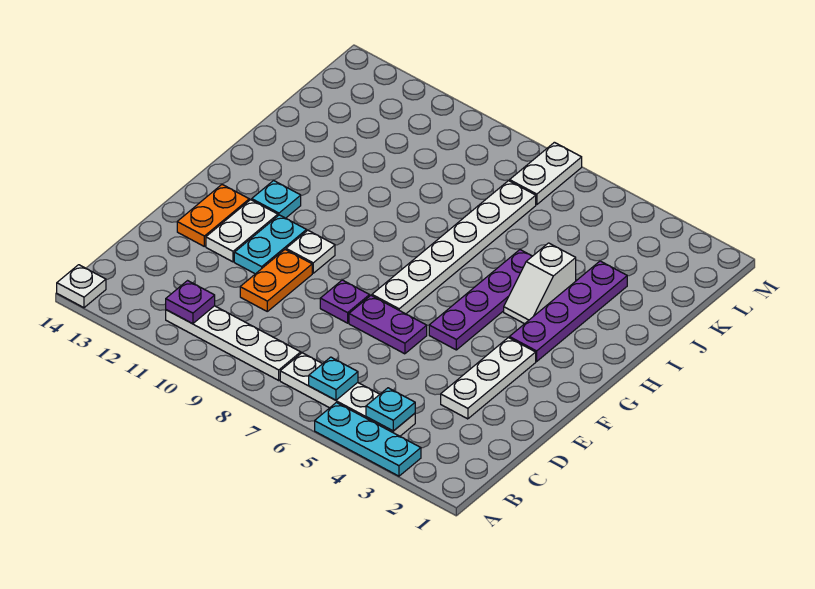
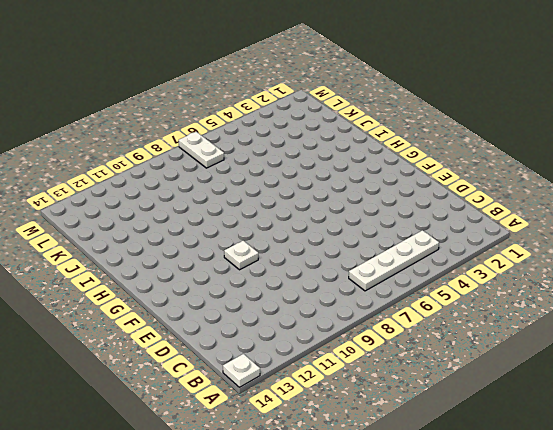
none -> cyan 1x3 plate [315,403,421,476]
none -> white 1x4 plate [166,306,301,380]
none -> white 1x3 plate [441,338,536,419]

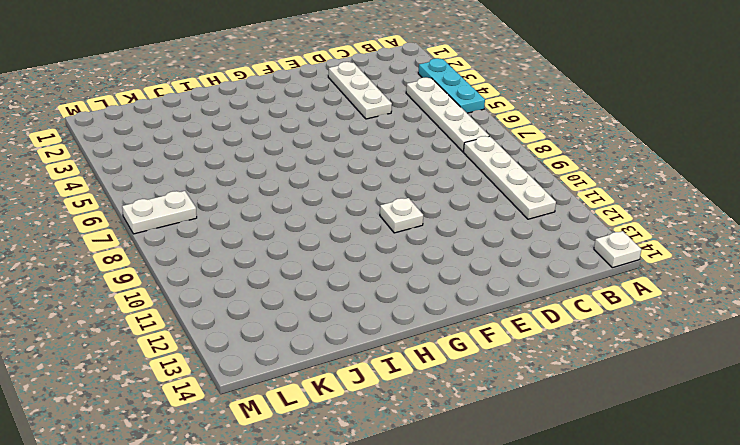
white 1x3 plate [328,62,392,119] -> white 1x3 plate turned to [441,338,536,419]
none -> orange 1x2 plate [240,250,312,311]
none -> purple 1x2 plate [349,296,427,354]
none -> purple 1x1 plate [320,280,369,323]

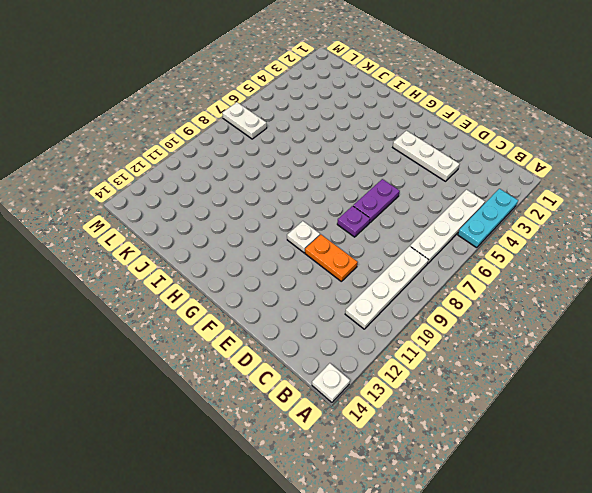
none -> cyan 1x2 plate [234,215,307,274]
none -> white 1x2 plate [206,200,278,262]
none -> orange 1x2 plate [177,185,249,246]

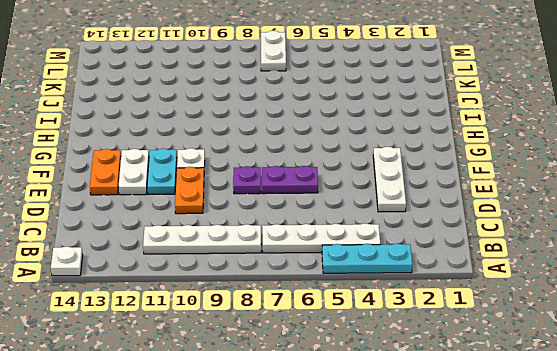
none -> purple 1x4 plate [429,250,532,350]
none -> white 1x6 plate [372,181,536,314]
none -> purple 1x4 plate [509,261,627,361]

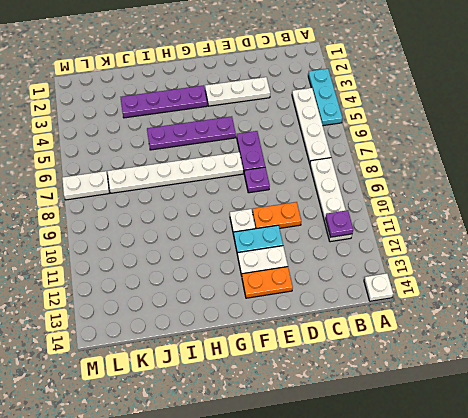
none -> cyan 1x1 plate [252,181,301,218]
none -> white 1x2 slope [504,243,576,324]
none -> cyan 1x1 plate [366,388,415,431]

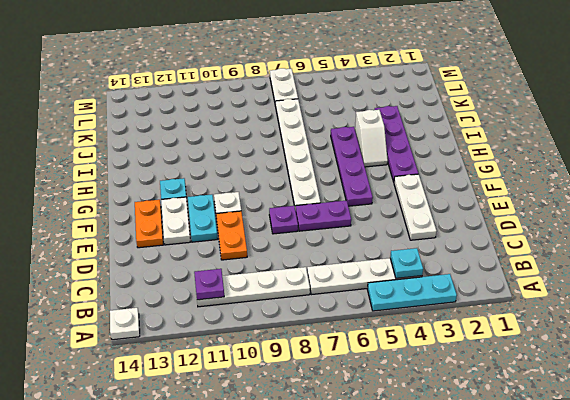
none -> cyan 1x1 plate [309,357,358,400]

